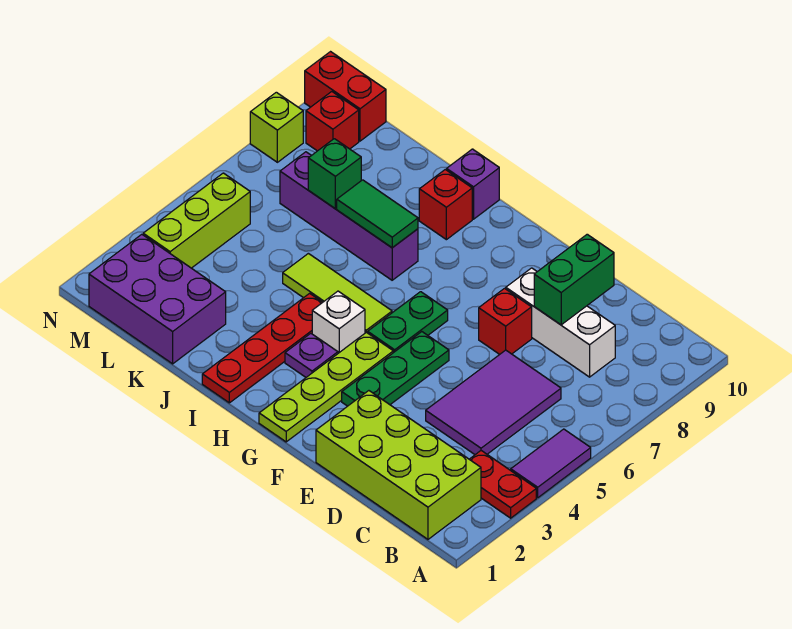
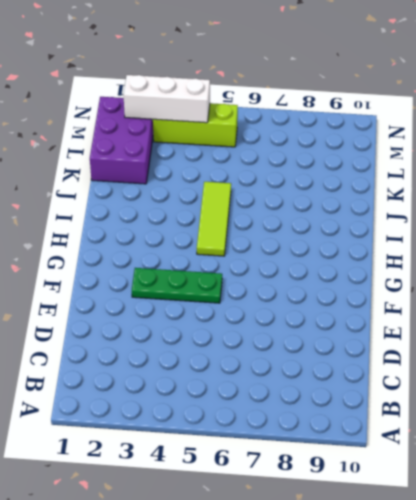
white 1x3 brick [123,75,210,123] -> white 1x3 brick turned to [506,268,615,377]
none -> red 1x2 plate [469,451,536,518]
none -> purple 1x2 tile [511,429,591,498]
none -> lime 2x4 brick [316,391,481,539]

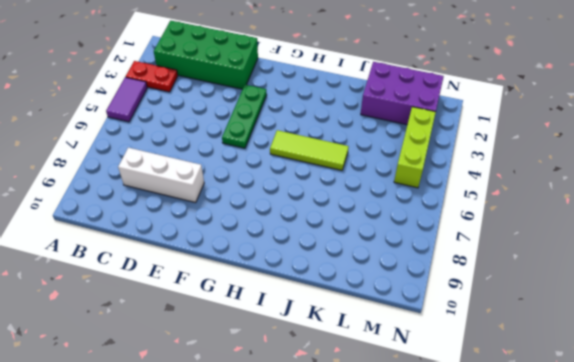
green 2x4 brick [154,21,258,89] -> lime 2x4 brick [316,391,481,539]
none -> purple 2x3 tile [426,350,561,455]
none -> red 1x1 brick [479,288,532,354]
none -> lime 1x4 plate [259,332,393,442]

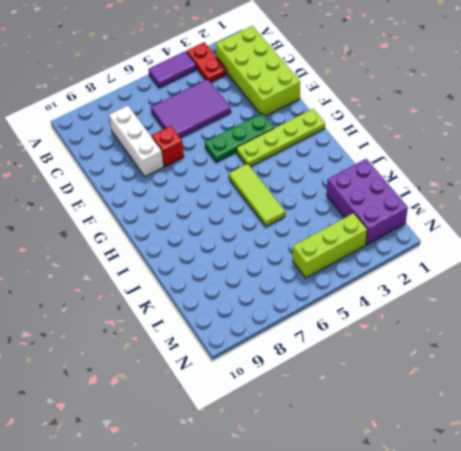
none -> green 1x2 plate [368,292,448,353]
none -> purple 1x1 plate [285,333,338,377]
none -> white 1x1 brick [312,291,365,353]

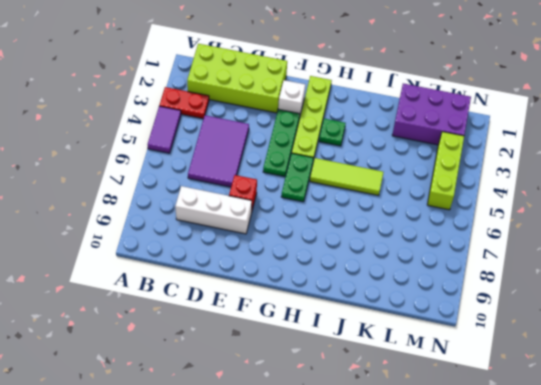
white 1x1 brick [278,80,305,115] -> white 1x1 brick moved to [312,291,365,353]
green 1x1 plate [319,119,346,146] -> purple 1x1 plate [285,333,338,377]
none -> red 1x4 plate [202,293,323,403]
none -> purple 1x4 brick [280,152,418,280]
none -> red 1x1 brick [419,170,472,240]

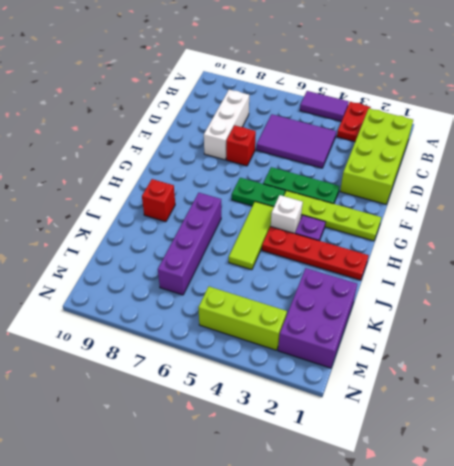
none -> purple 1x1 brick [447,149,499,219]
none -> red 1x1 brick [306,92,359,151]
none -> red 1x2 brick [305,52,386,141]

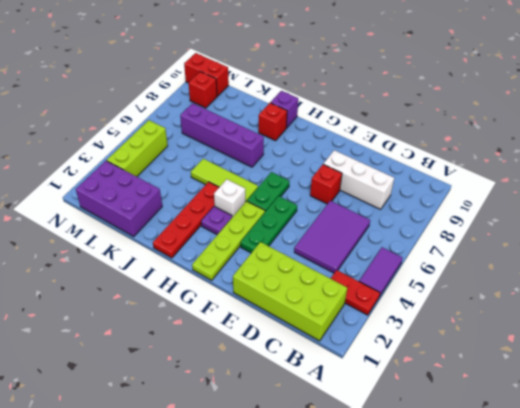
none -> lime 1x1 brick [250,92,303,162]
none -> green 1x2 brick [534,234,614,325]
none -> green 1x2 tile [337,180,418,248]

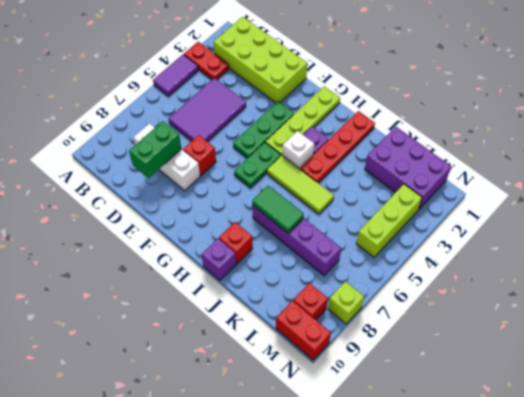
none -> green 1x1 brick [308,139,361,209]

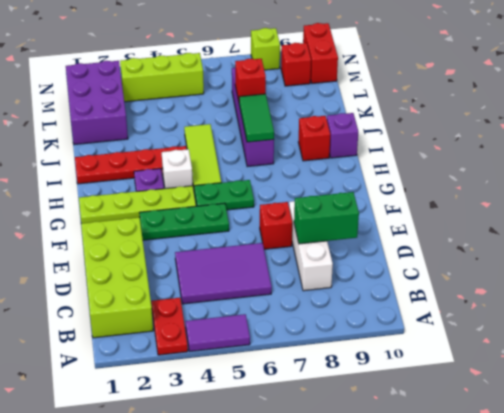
red 1x1 brick [235,59,266,101] -> green 1x1 brick [308,139,361,209]

